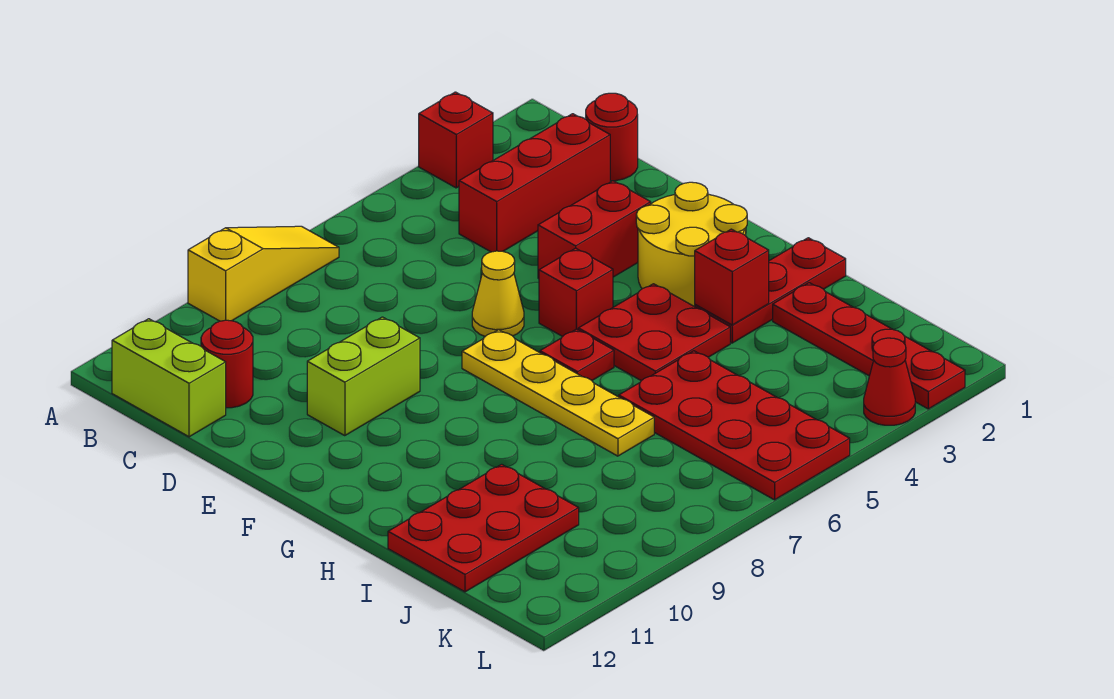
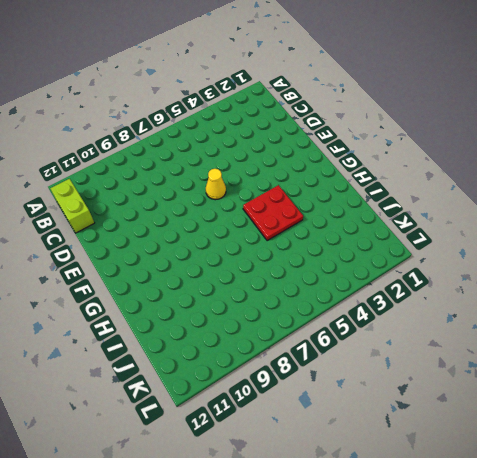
none -> red 1x1 brick [419,92,493,188]
none -> yellow 1x3 slope [188,226,339,321]
none -> red 1x1 round brick [586,93,638,181]

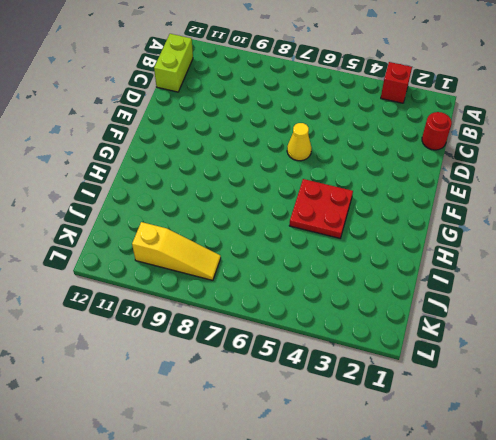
yellow 1x3 slope [132,222,221,280] -> yellow 1x3 slope moved to [188,226,339,321]
none -> red 1x3 brick [459,114,610,252]
none -> red 1x1 round brick [201,320,253,408]
none -> red 1x2 brick [538,181,651,279]

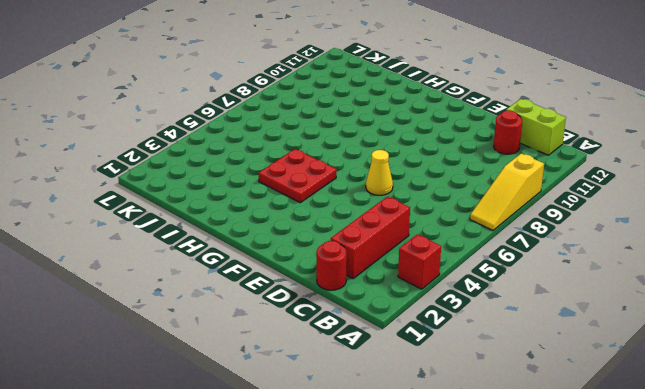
none -> red 1x2 brick [538,181,651,279]
none -> lime 1x2 brick [307,317,420,436]
none -> yellow 2x2 round brick [636,182,747,307]

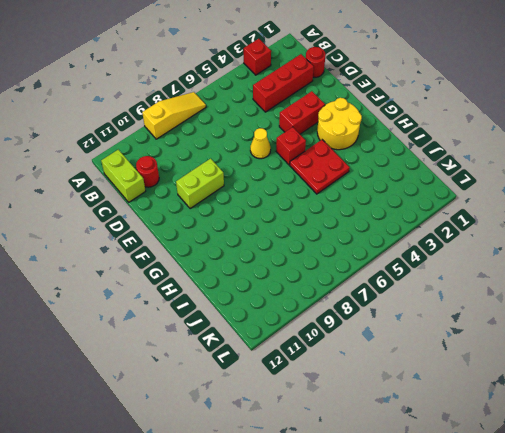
none -> yellow 1x4 plate [462,330,654,456]
none -> red 1x1 plate [540,329,614,380]
none -> red 1x3 plate [695,238,846,343]

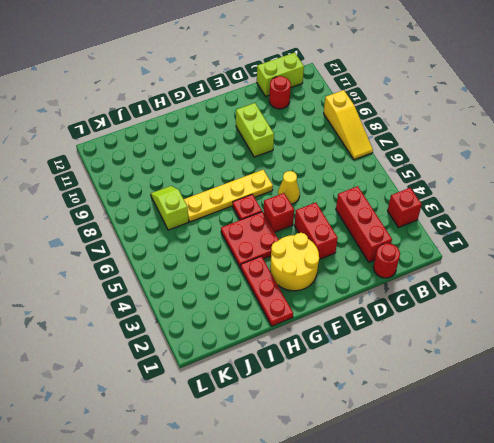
lime 1x2 slope [151,186,189,230] -> none
none -> red 1x4 plate [773,283,965,409]
none -> red 2x4 plate [619,351,850,500]
none -> red 2x3 plate [388,464,579,592]

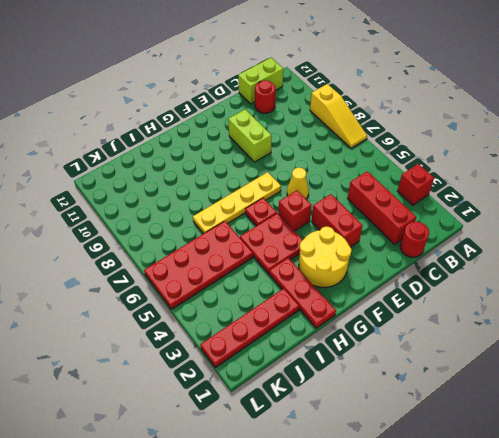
none -> red 2x3 plate [388,464,579,592]
none -> red 1x1 cone [864,338,915,425]
none -> red 1x1 brick [695,229,769,325]

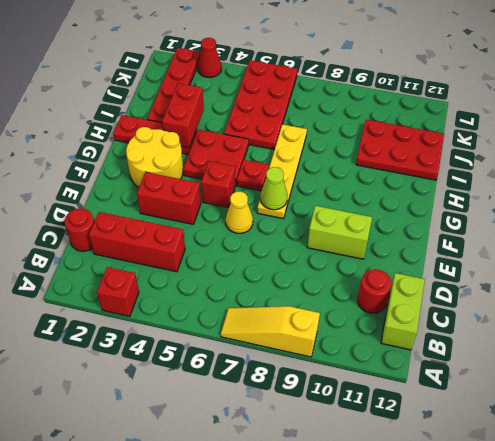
lime 1x1 cone [260,167,288,210] -> none
red 1x2 brick [162,83,204,148] -> red 1x1 brick [695,229,769,325]

